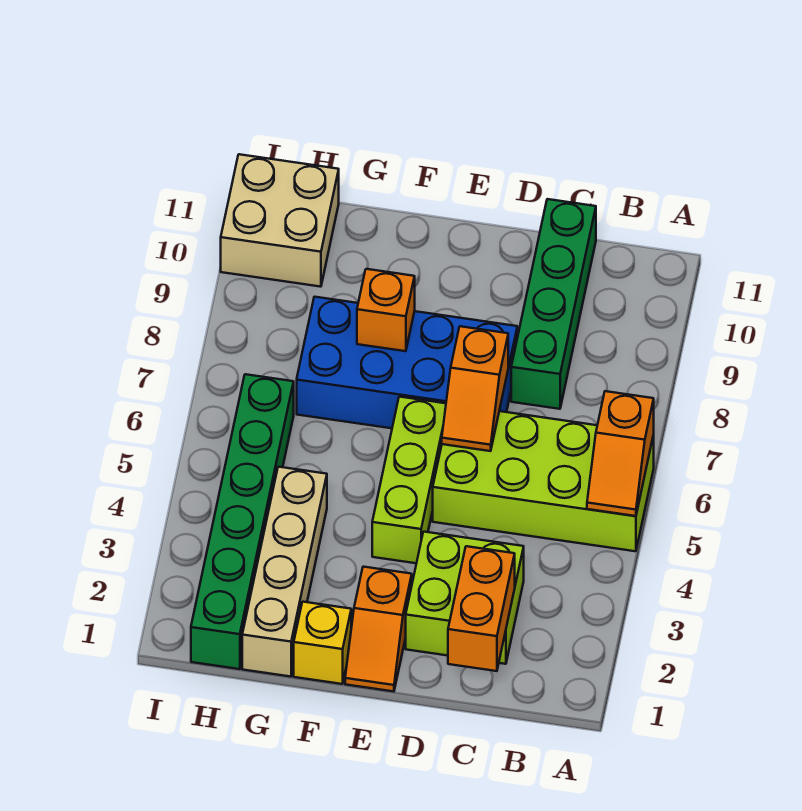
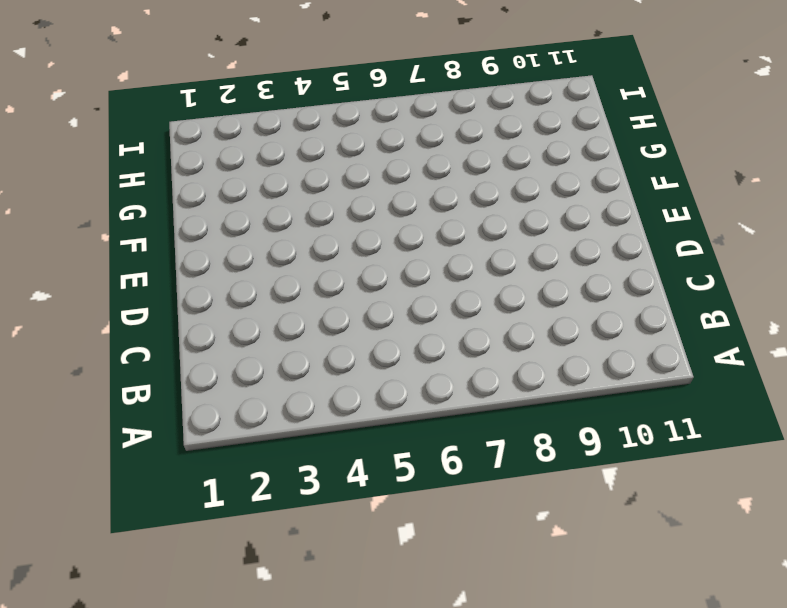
none -> lime 2x4 brick [433,411,654,551]
none -> lime 2x2 brick [406,532,524,664]
none -> green 1x4 brick [511,199,596,409]

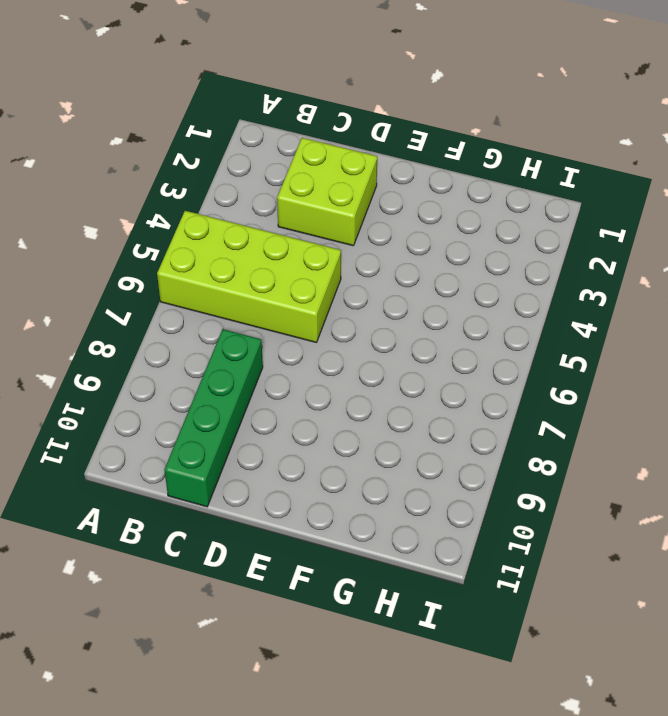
none -> blue 2x4 brick [297,297,517,428]
none -> orange 1x2 slope [345,567,412,691]
none -> lime 1x3 brick [372,397,446,563]

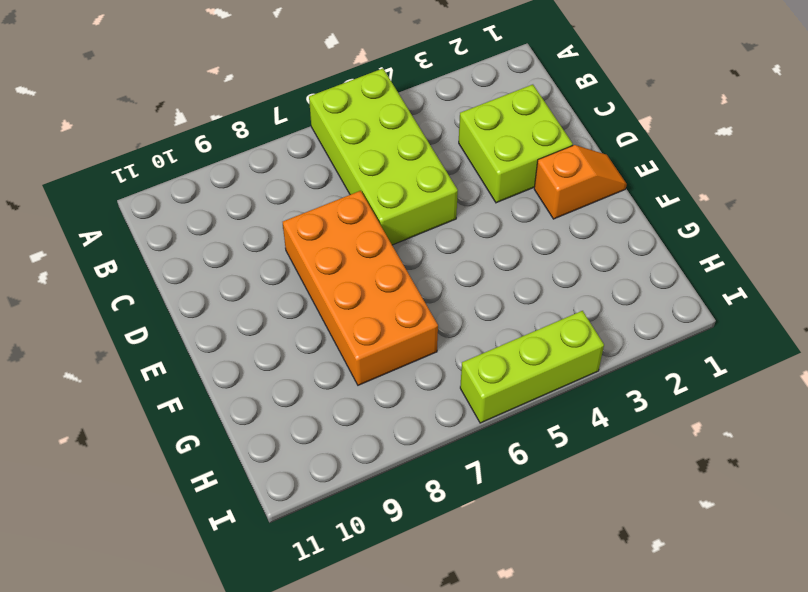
orange 2x4 brick [282,191,438,385] -> blue 2x4 brick [297,297,517,428]
lime 1x3 brick [460,311,604,423] -> lime 1x3 brick moved to [372,397,446,563]
none -> green 1x4 brick [511,199,596,409]
none -> yellow 1x1 brick [294,602,351,684]
none -> tan 1x4 brick [242,467,327,677]

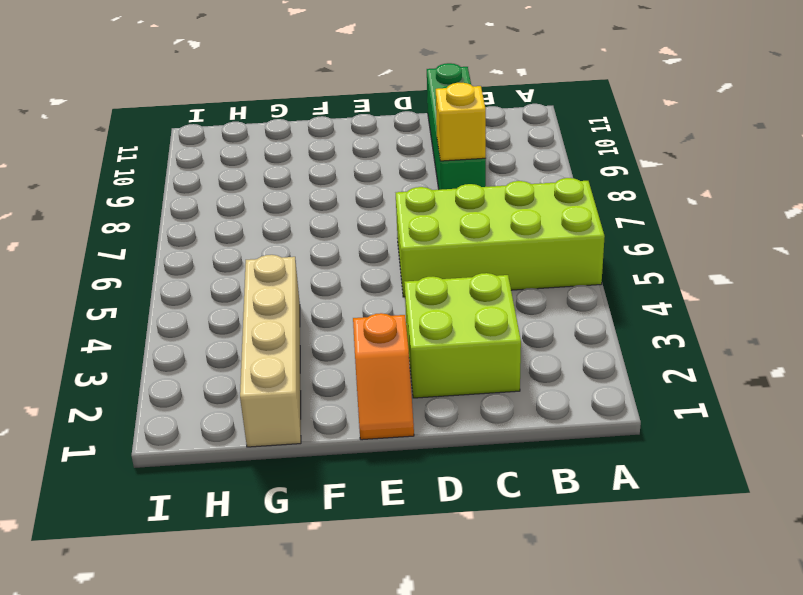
yellow 1x1 brick [436,83,486,161] -> yellow 1x1 brick moved to [294,602,351,684]
none -> blue 2x4 brick [297,297,517,428]
none -> lime 1x3 brick [372,397,446,563]
none -> green 1x6 brick [191,374,294,669]

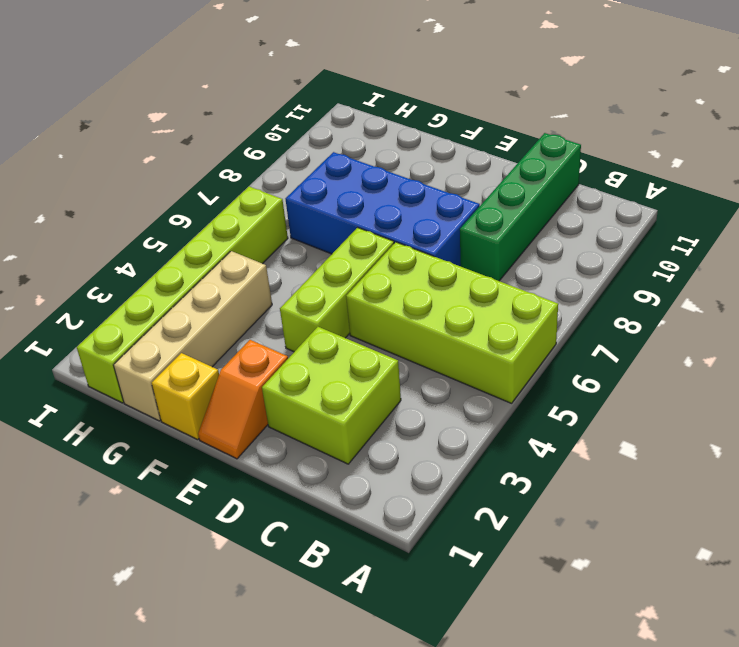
lime 1x6 brick [77,187,288,403] -> green 1x6 brick [191,374,294,669]
none -> tan 2x2 brick [221,154,339,287]
none -> orange 1x2 slope [587,391,654,516]
none -> orange 1x2 brick [448,546,515,671]

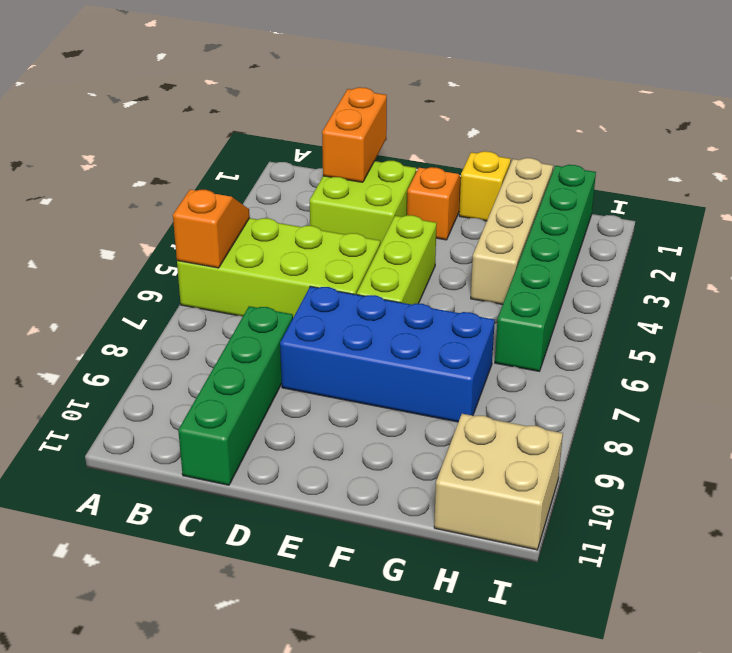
none -> orange 1x2 slope [442,326,508,451]
none -> orange 1x1 brick [357,269,415,351]

